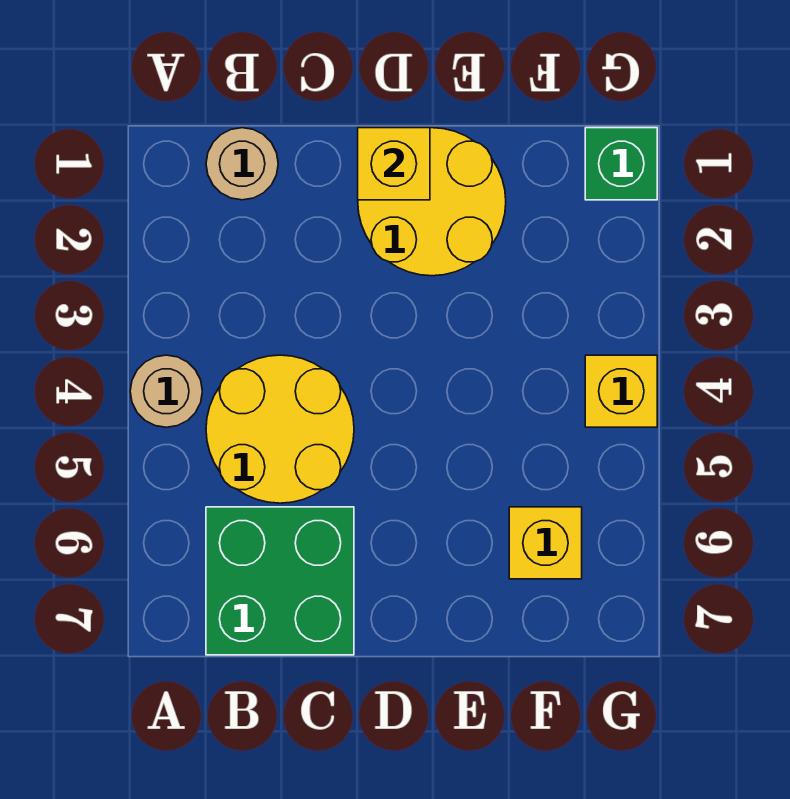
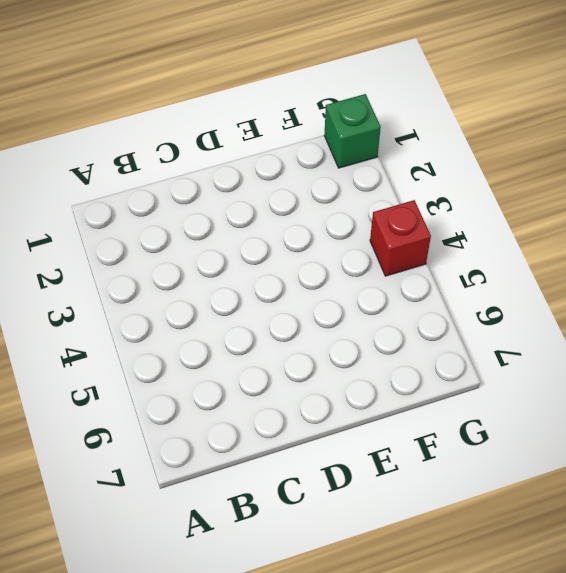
red 1x1 brick [370,200,431,276] -> yellow 1x1 brick [585,355,657,427]
none -> tan 1x1 round brick [130,355,202,427]
none -> tan 1x1 round brick [206,128,278,200]

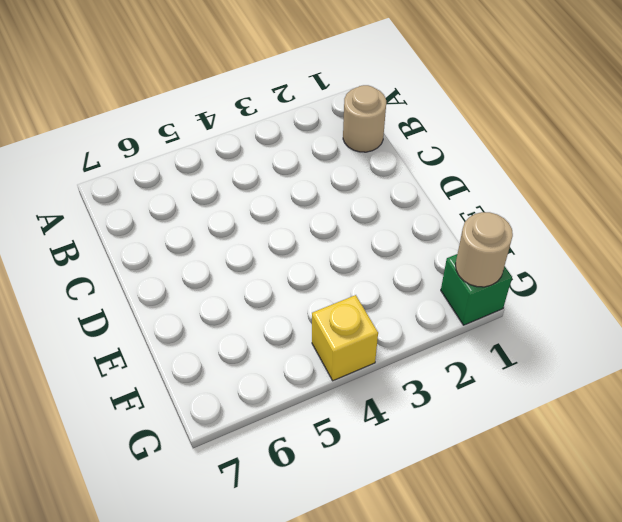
tan 1x1 round brick [456,212,513,287] -> tan 1x1 round brick moved to [130,355,202,427]
none -> yellow 2x2 round brick [206,355,354,503]
none -> green 2x2 brick [206,507,354,655]

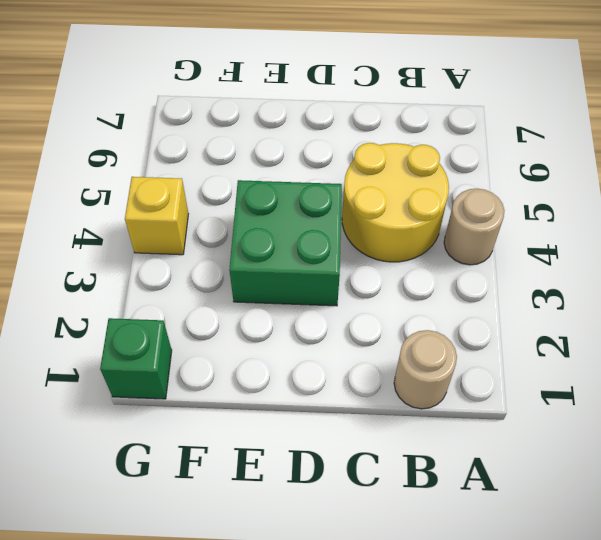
green 2x2 brick [229,180,342,306] -> green 2x2 brick moved to [206,507,354,655]
none -> yellow 2x2 round brick [358,128,506,276]
none -> yellow 1x1 brick [509,507,582,579]

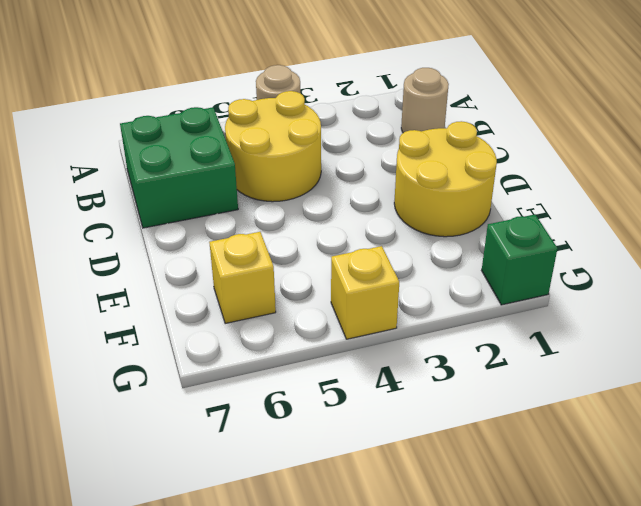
none -> yellow 1x1 brick [358,128,430,200]

